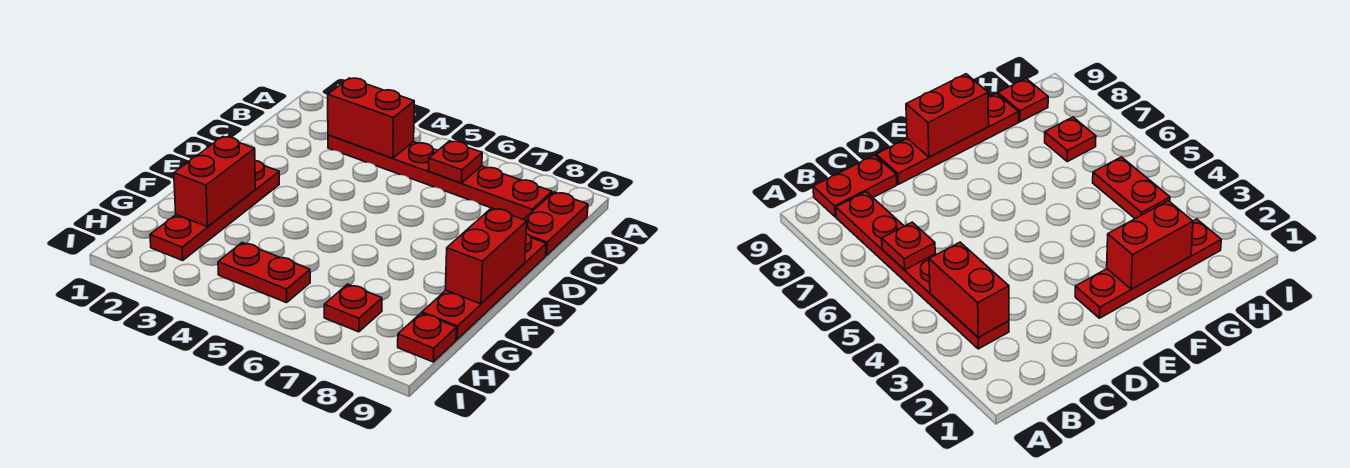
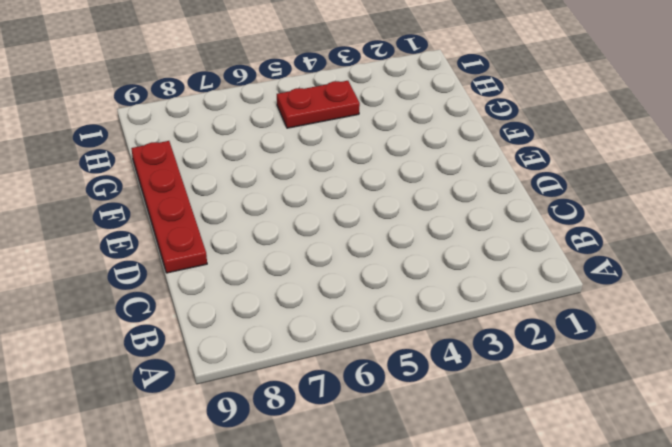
none -> red 1x6 plate [328,135,552,220]
none -> red 1x2 plate [524,192,588,256]

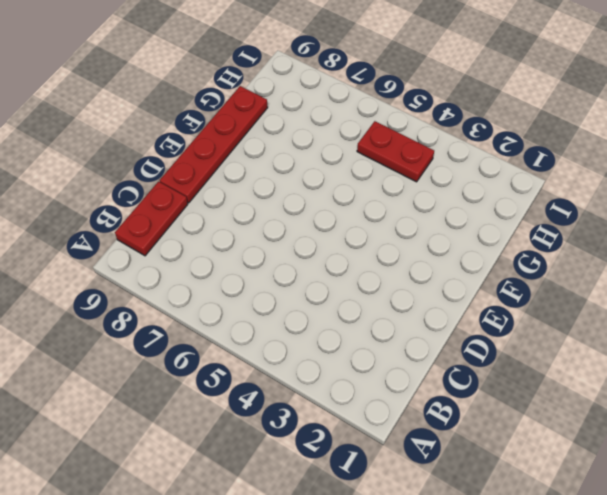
none -> red 1x6 plate [328,135,552,220]
none -> red 1x4 plate [150,161,279,260]

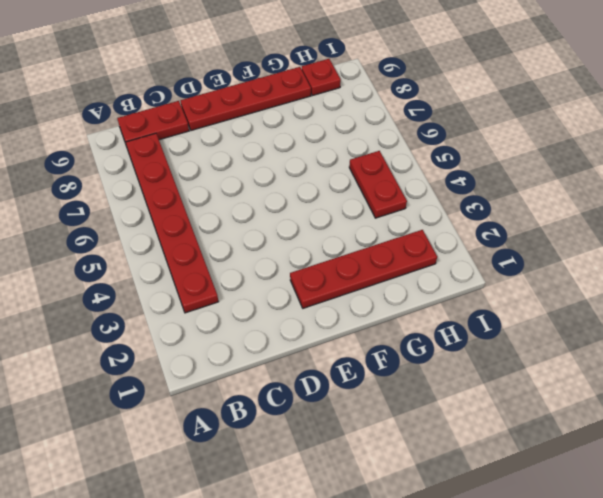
none -> red 1x1 plate [324,284,382,332]
none -> red 1x2 brick [328,78,414,158]

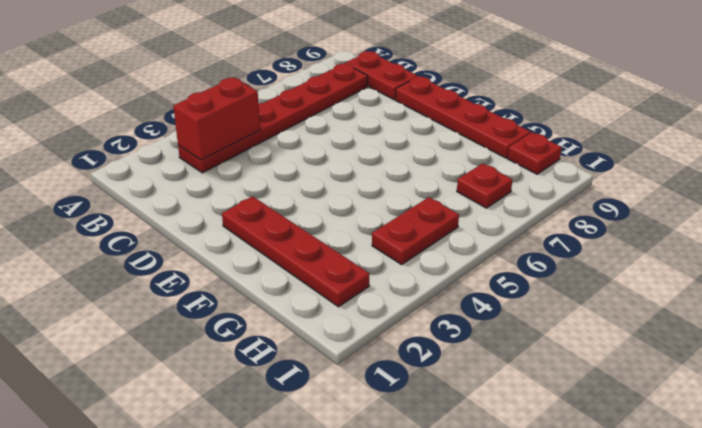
none -> red 1x1 plate [429,141,482,183]
none -> red 1x2 brick [445,208,527,304]

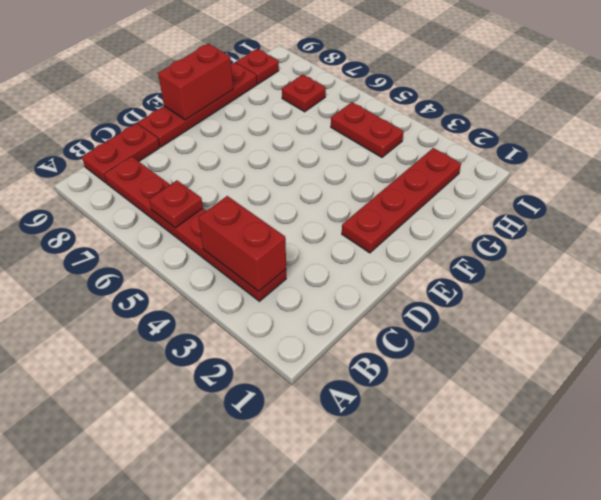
none -> red 1x2 brick [174,137,255,227]

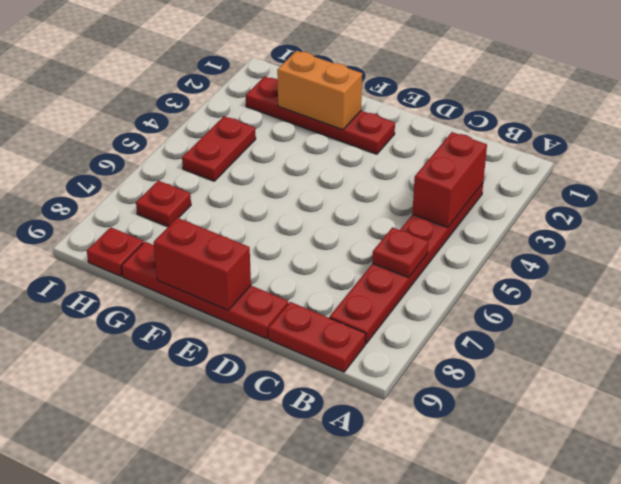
orange 1x2 brick [277,51,362,130] -> red 1x2 brick [174,137,255,227]

